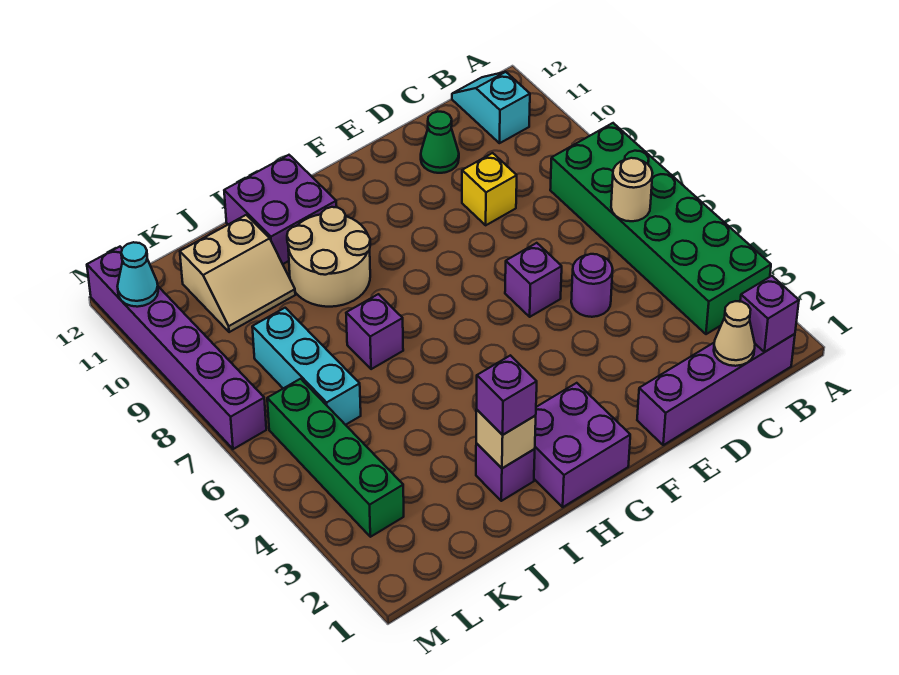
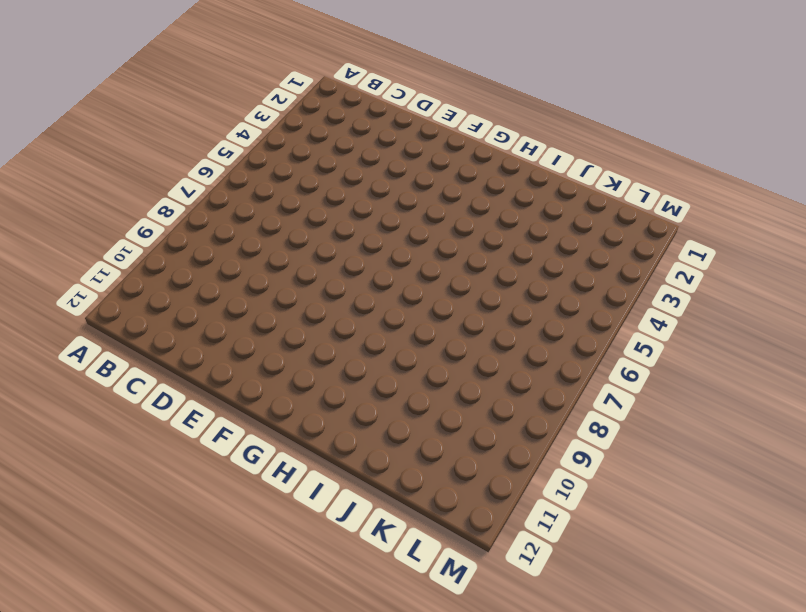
none -> green 2x6 brick [550,123,771,334]
none -> purple 1x4 brick [637,334,795,445]
none -> cyan 1x2 slope [452,72,530,143]

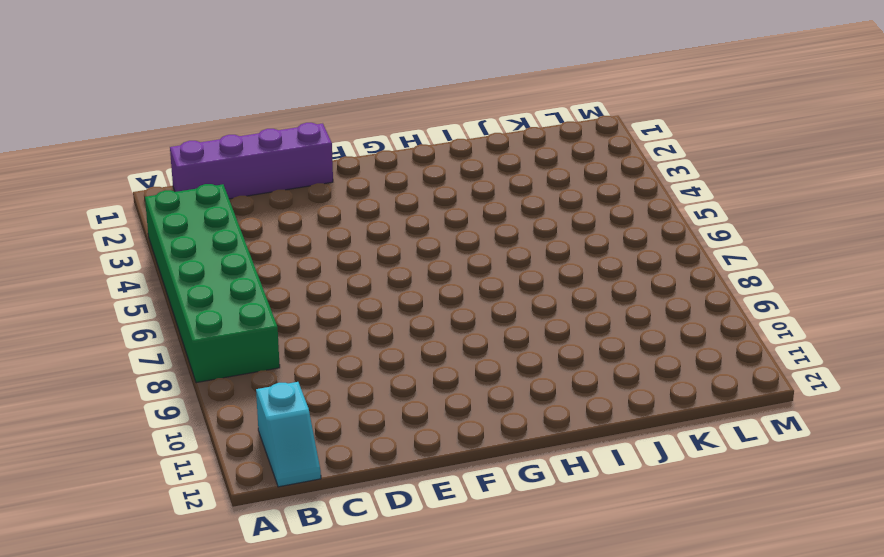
none -> purple 1x1 round brick [571,254,613,317]
none -> yellow 1x1 brick [462,153,517,225]
none -> green 1x1 cone [421,112,459,173]

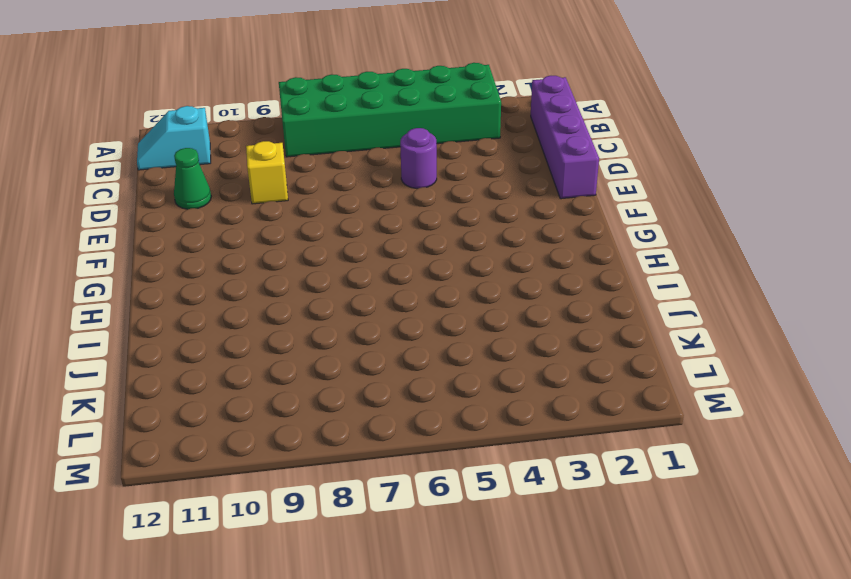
none -> purple 1x1 brick [505,243,562,317]
none -> purple 2x2 brick [534,383,630,507]
none -> tan 2x2 round brick [287,207,370,307]

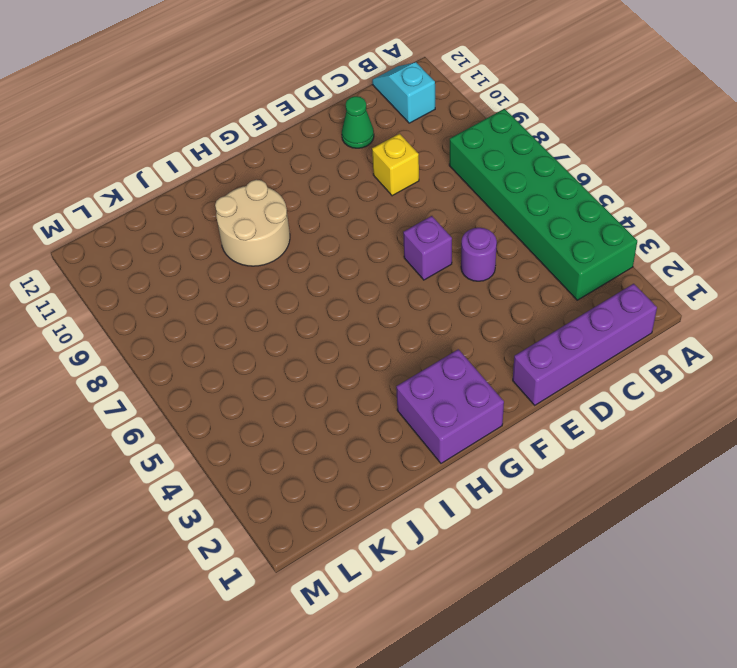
none -> purple 2x2 brick [224,155,337,264]
none -> purple 1x1 brick [476,443,535,501]
none -> purple 1x1 brick [346,294,403,369]

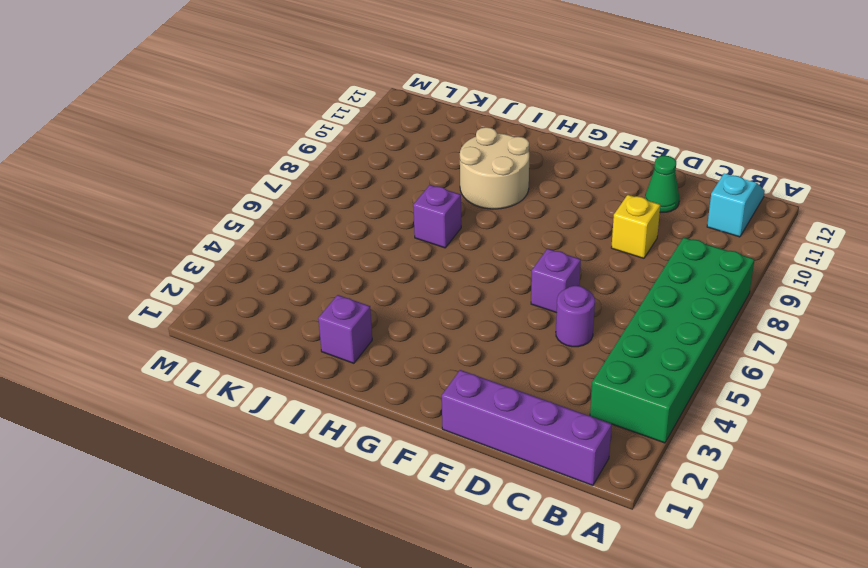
none -> purple 2x2 brick [534,383,630,507]
none -> purple 2x2 brick [224,155,337,264]
none -> tan 2x2 slope [180,215,295,332]

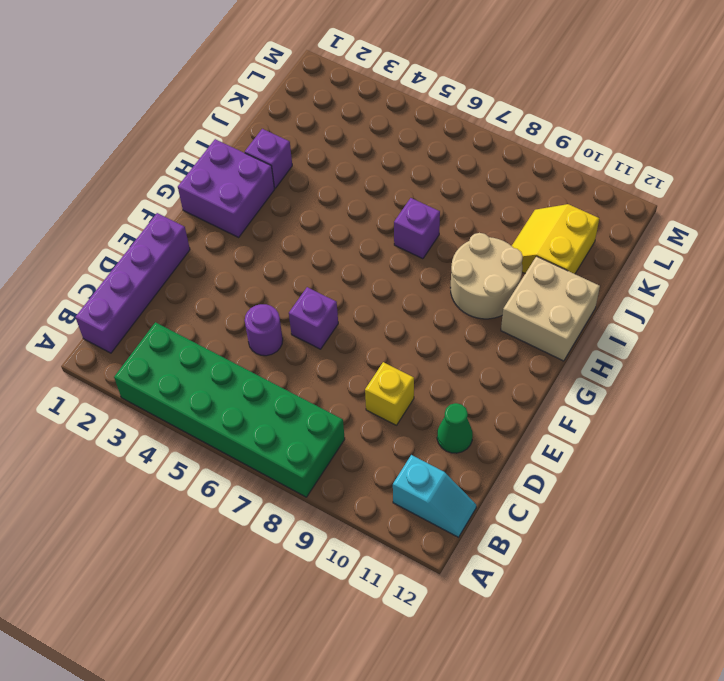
tan 2x2 brick [501,256,600,361] -> purple 2x2 brick [224,155,337,264]
yellow 2x2 slope [512,204,599,274] -> tan 2x2 slope [180,215,295,332]
none -> cyan 1x3 brick [252,308,361,425]
none -> green 1x4 brick [267,379,404,537]
none -> purple 1x6 brick [87,247,266,449]

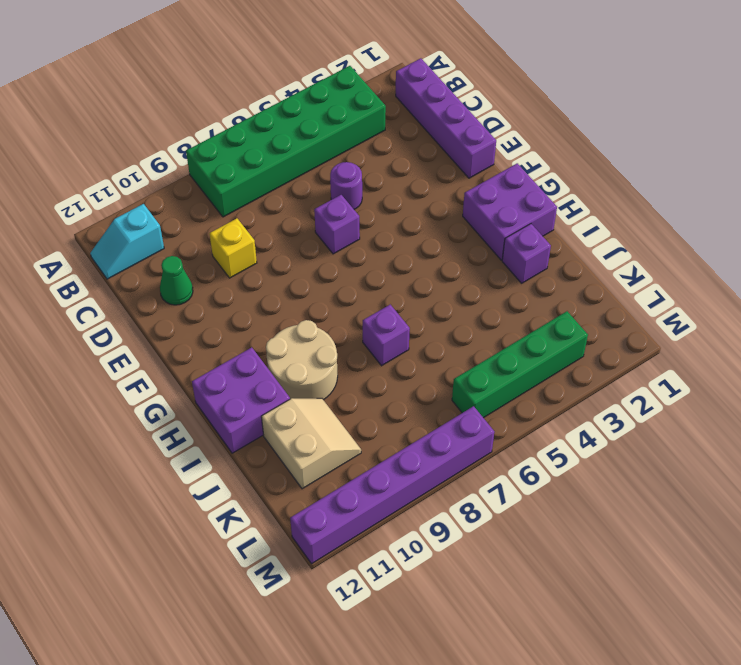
none -> cyan 1x3 brick [252,308,361,425]
none -> purple 1x1 brick [740,276,799,352]
none -> tan 1x1 round brick [611,158,652,221]

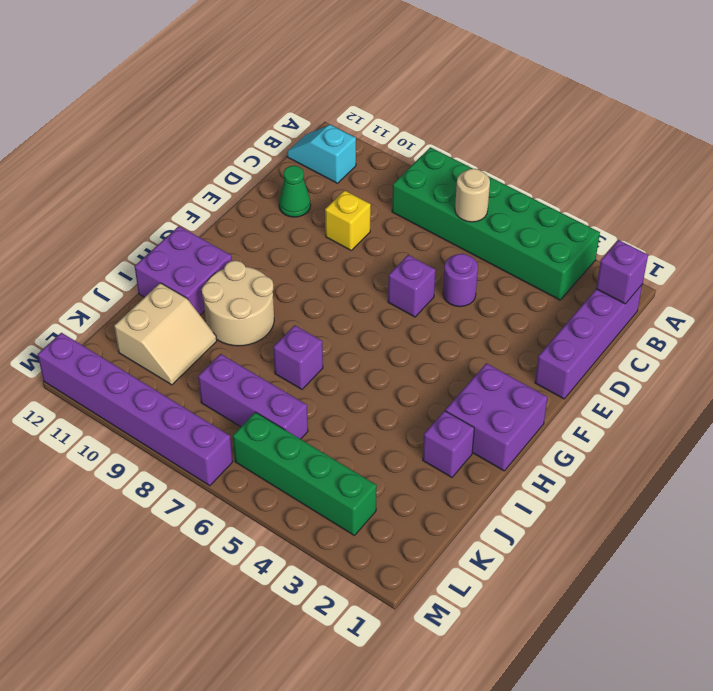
purple 1x3 brick [198,354,308,439] -> cyan 1x3 brick [252,308,361,425]
none -> tan 1x1 cone [714,301,755,366]
none -> tan 1x1 brick [476,410,536,468]
none -> cyan 1x1 cone [117,242,158,307]

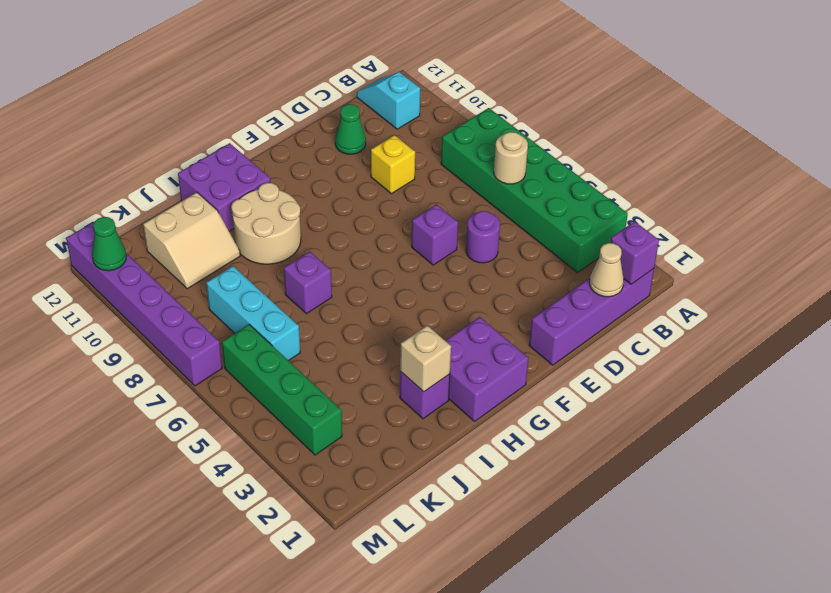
green 1x1 cone [92,217,126,271] -> cyan 1x1 cone [117,242,158,307]
none -> purple 1x1 brick [477,355,537,435]

